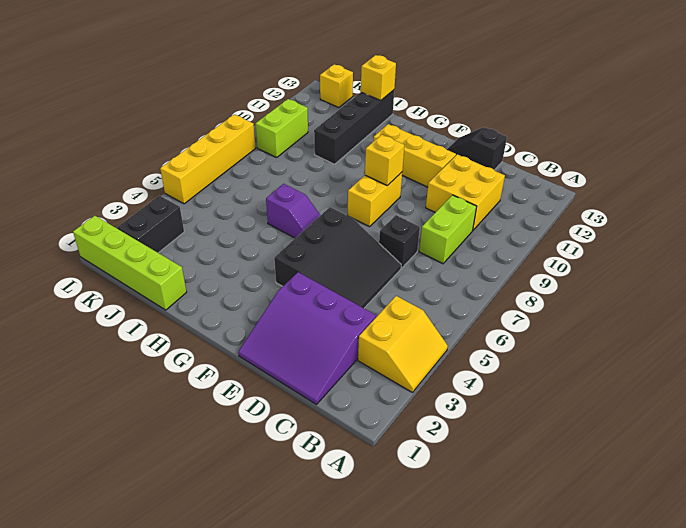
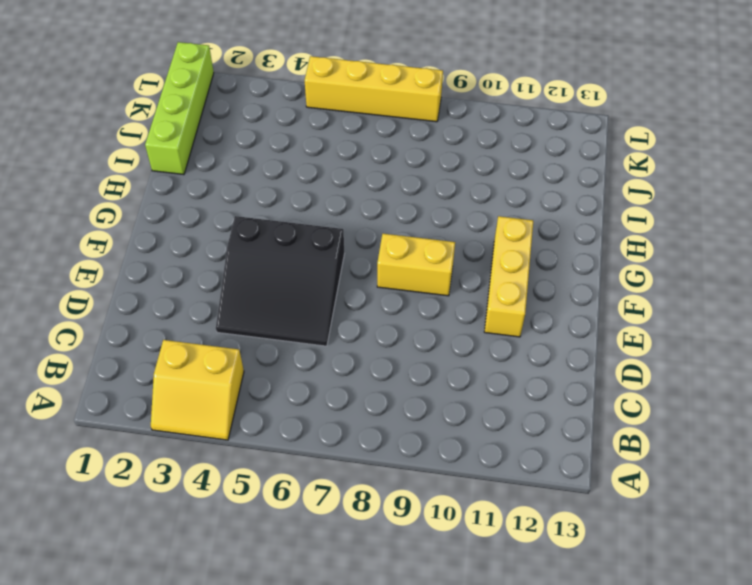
none -> purple 3x3 slope [238,272,376,404]
none -> lime 1x2 brick [419,195,477,264]
none -> yellow 2x2 brick [426,154,505,230]

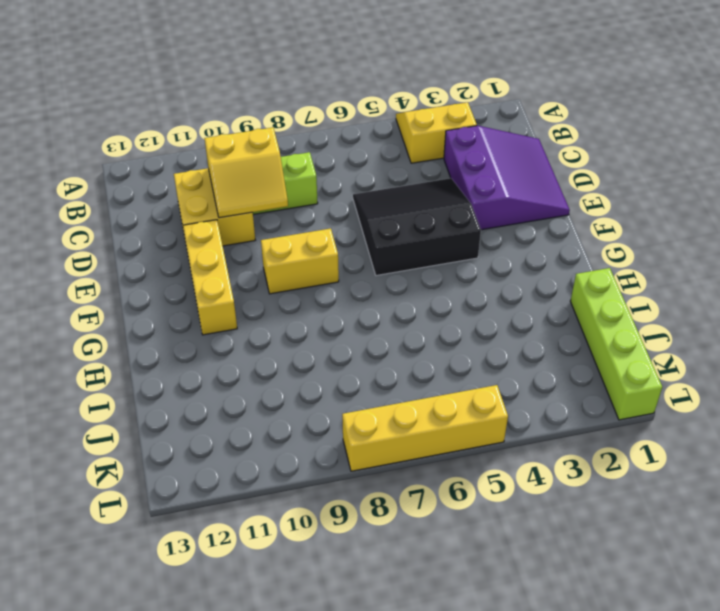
yellow 2x2 slope [204,127,288,218] -> none
none -> black 1x1 brick [379,215,420,268]
none -> black 1x2 slope [447,127,507,170]
none -> purple 1x2 slope [266,184,320,238]

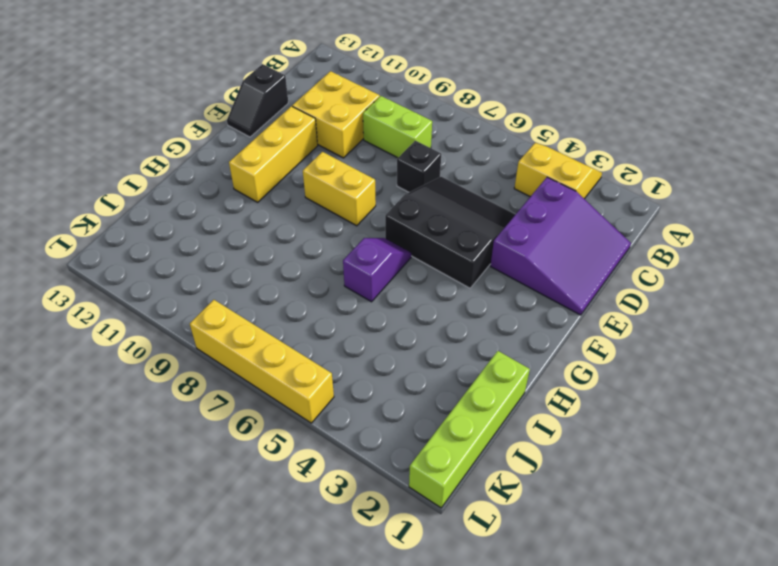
none -> black 1x4 brick [314,90,394,164]
none -> black 1x2 brick [117,196,184,253]
none -> lime 1x2 brick [255,99,308,158]

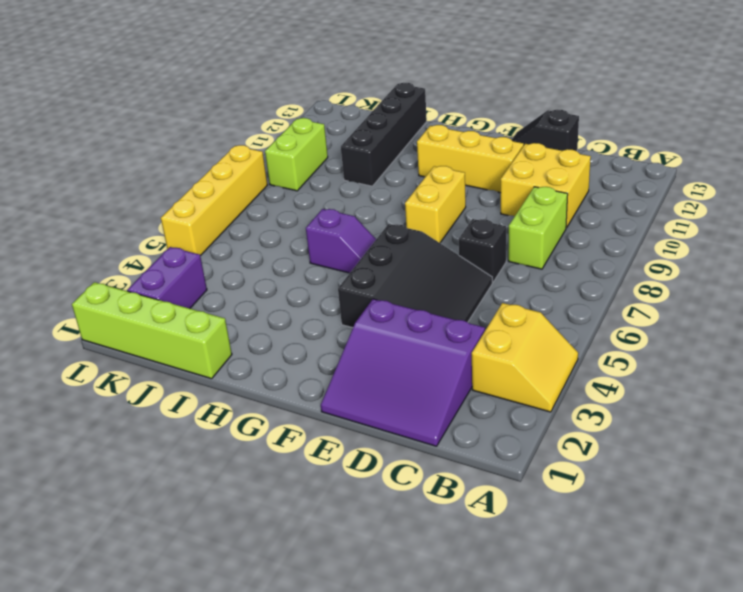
purple 1x2 brick [127,247,207,308] -> black 1x2 brick [117,196,184,253]
none -> yellow 1x1 brick [320,64,353,108]
none -> yellow 1x1 brick [365,135,405,186]
none -> yellow 1x1 brick [361,55,396,100]

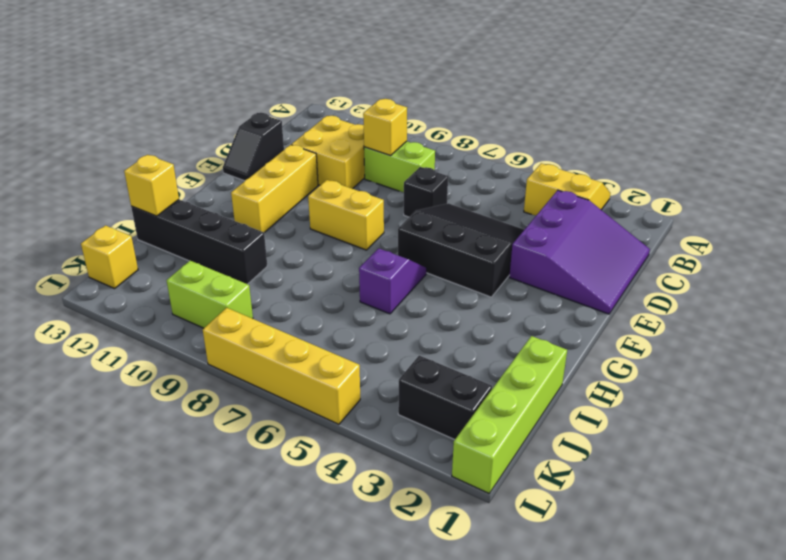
yellow 1x1 brick [363,99,407,156] -> yellow 1x1 brick moved to [365,135,405,186]

